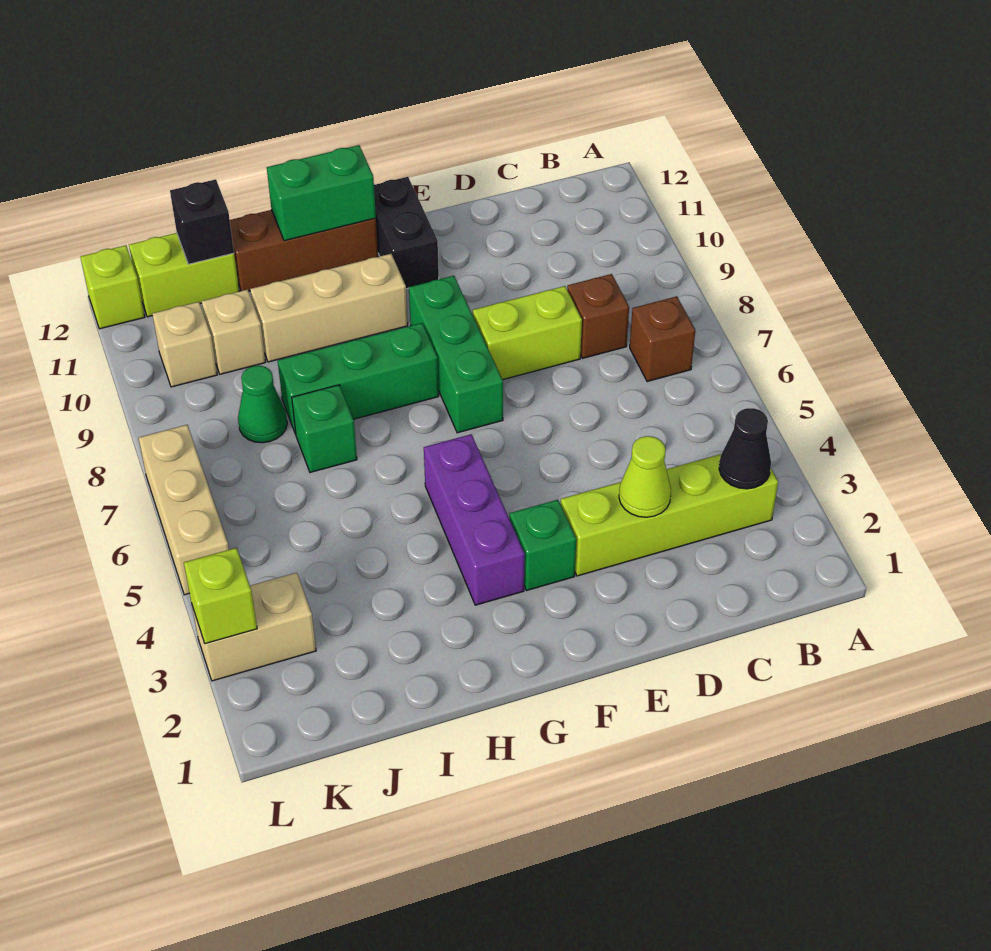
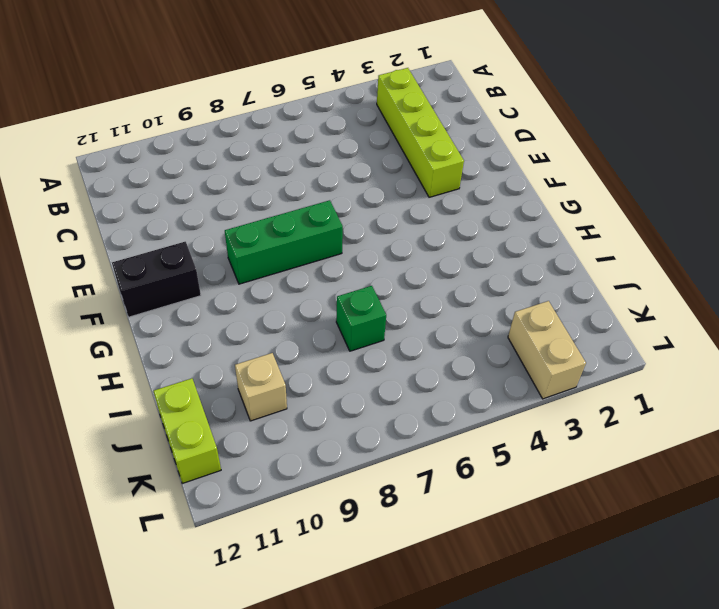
none -> brown 1x1 brick [630,296,695,382]
none -> brown 1x1 brick [567,274,629,358]
none -> lime 1x2 brick [473,286,582,380]

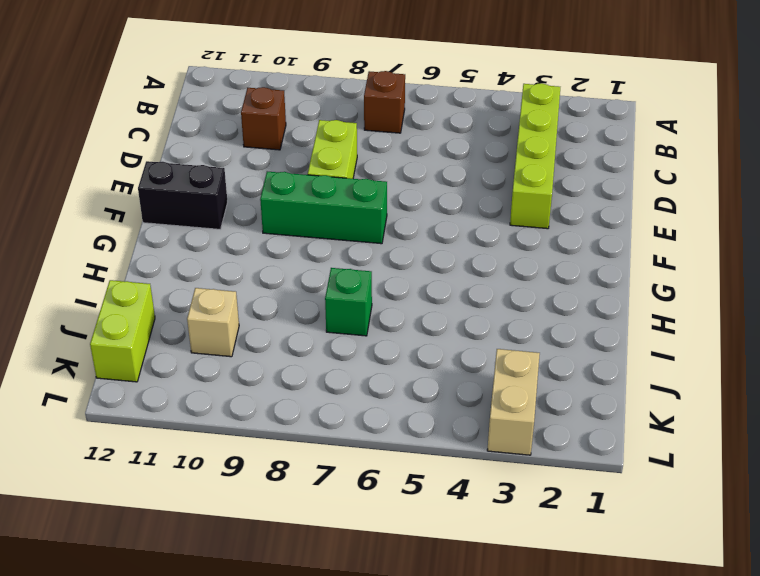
brown 1x1 brick [241,87,286,150] -> brown 1x1 brick moved to [567,274,629,358]
none -> green 1x1 brick [509,500,576,591]
none -> purple 1x3 brick [424,434,525,605]
none -> green 1x3 brick [278,323,439,434]

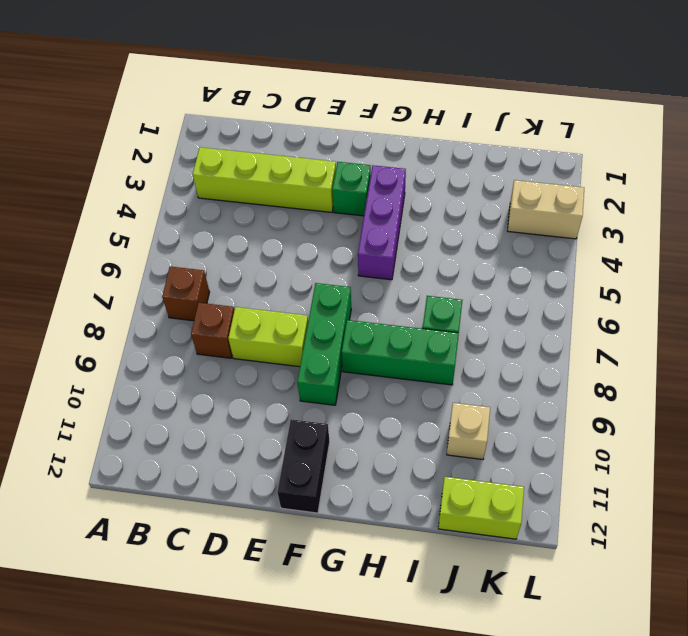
none -> tan 1x3 brick [250,254,408,362]
none -> brown 1x3 brick [230,210,378,291]
none -> green 1x1 cone [238,366,287,443]

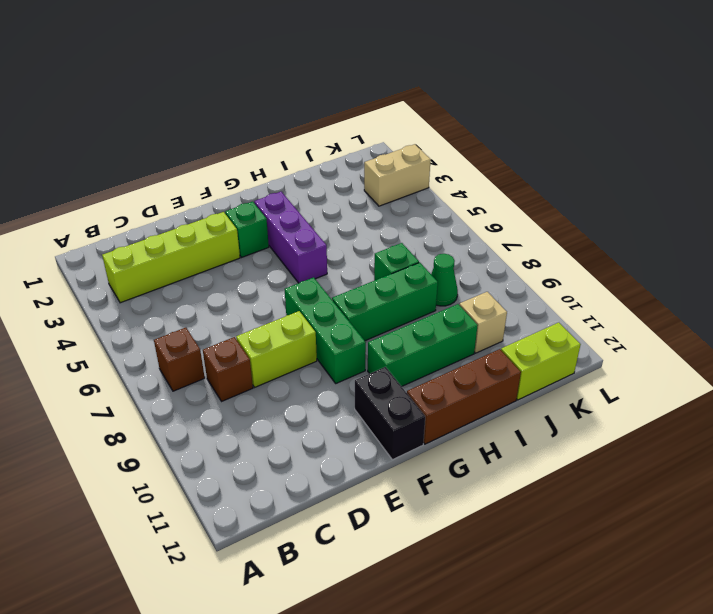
green 1x3 brick [368,304,478,386] -> tan 1x3 brick [250,254,408,362]
none -> tan 1x1 brick [152,302,217,387]
none -> tan 1x3 brick [139,425,229,595]
none -> lime 1x1 brick [80,245,145,329]

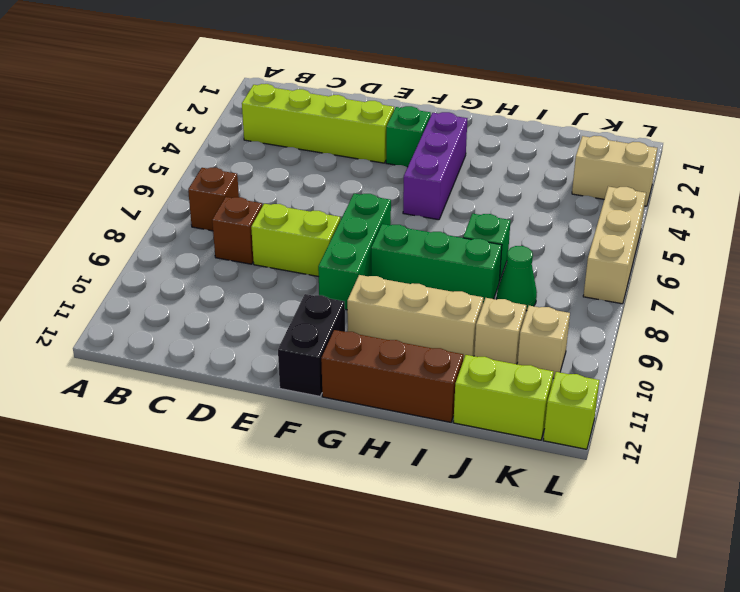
none -> black 1x1 cone [719,408,771,489]
none -> lime 1x1 cone [619,436,671,517]
none -> green 1x2 brick [267,145,376,241]

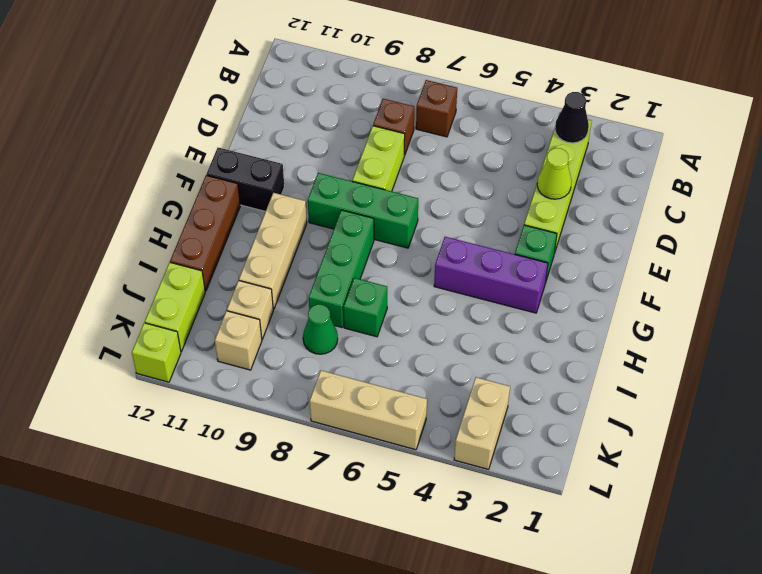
none -> green 1x2 brick [267,145,376,241]
none -> black 1x1 brick [170,179,234,264]
none -> lime 1x1 brick [184,548,257,644]

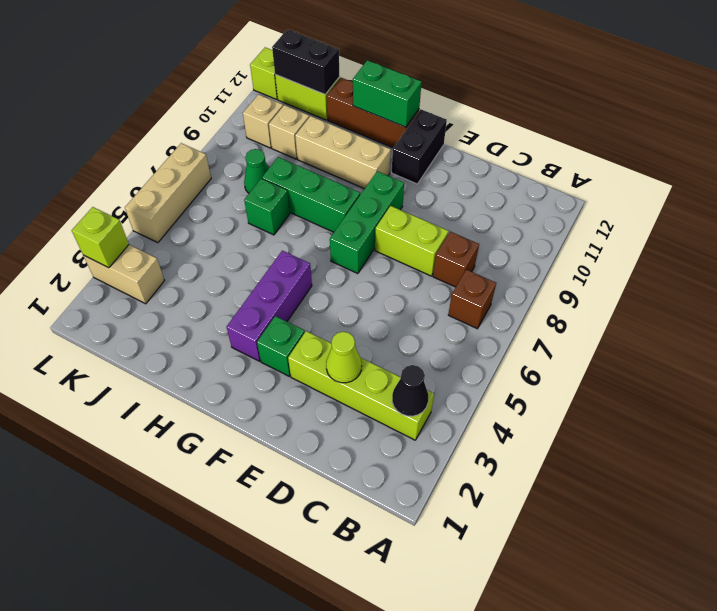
black 1x2 brick [272,29,340,94] -> black 1x1 brick [170,179,234,264]

